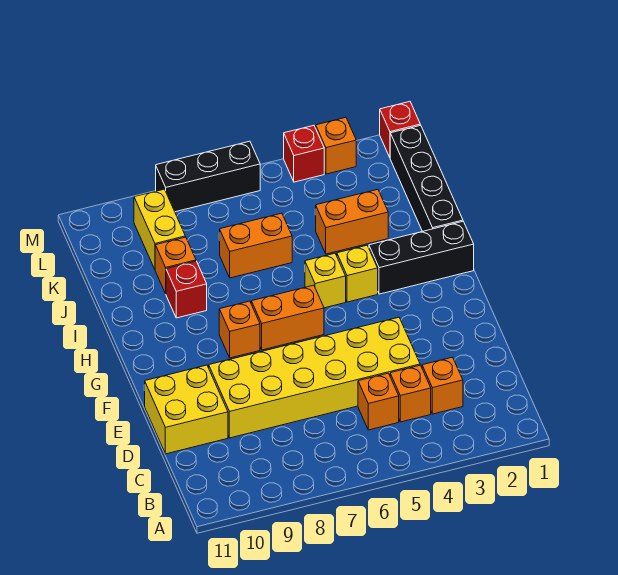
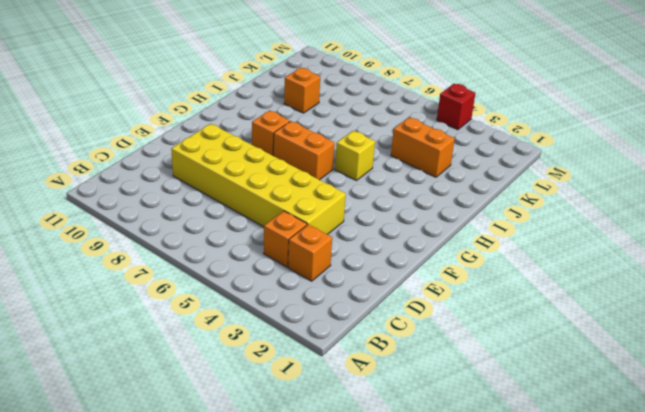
none -> orange 1x1 brick [358,373,399,430]
none -> yellow 2x2 brick [144,365,228,454]
none -> black 1x3 brick [369,222,474,294]

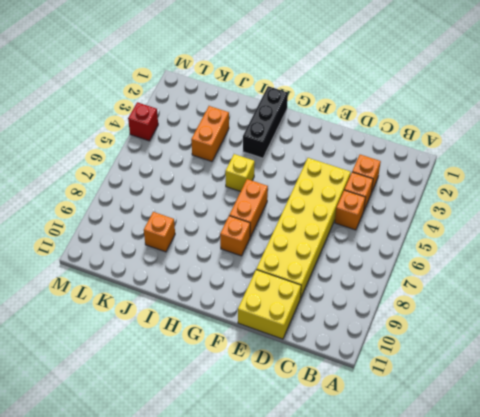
none -> yellow 1x1 brick [337,245,378,302]
none -> black 1x4 brick [390,125,463,231]
none -> red 1x1 brick [166,261,207,318]

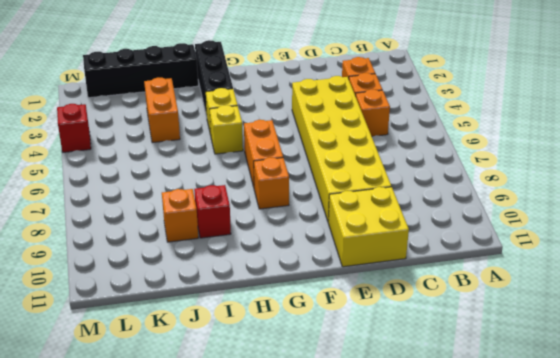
none -> orange 1x2 brick [219,213,292,278]
none -> yellow 1x2 brick [134,189,185,269]
none -> red 1x1 brick [380,102,420,157]

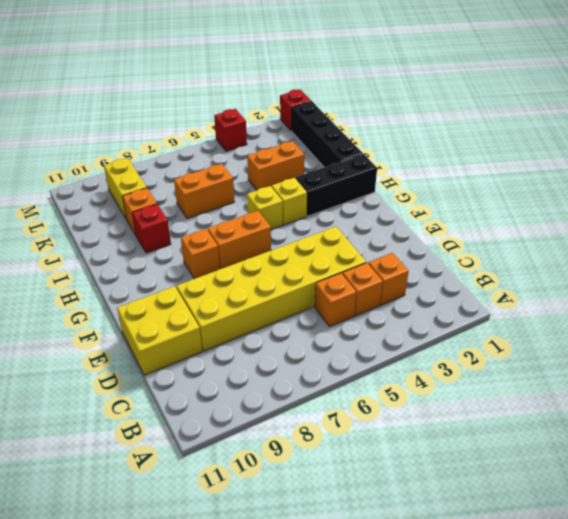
none -> orange 1x1 brick [316,117,356,174]
none -> black 1x3 brick [156,141,260,212]

